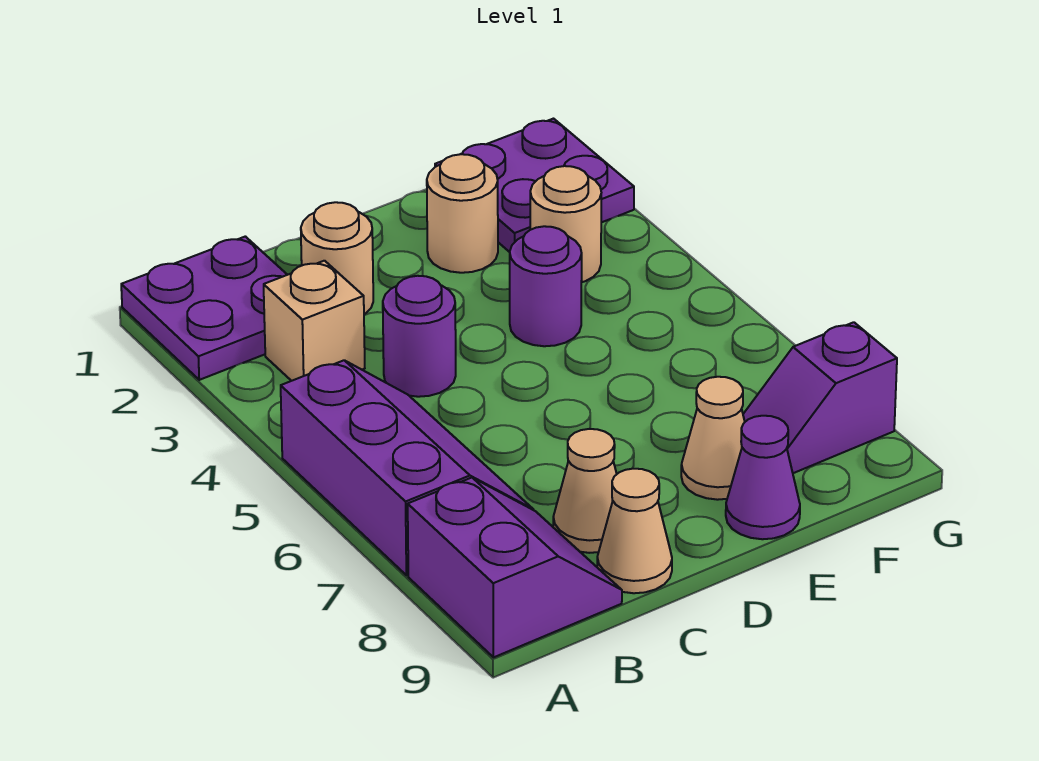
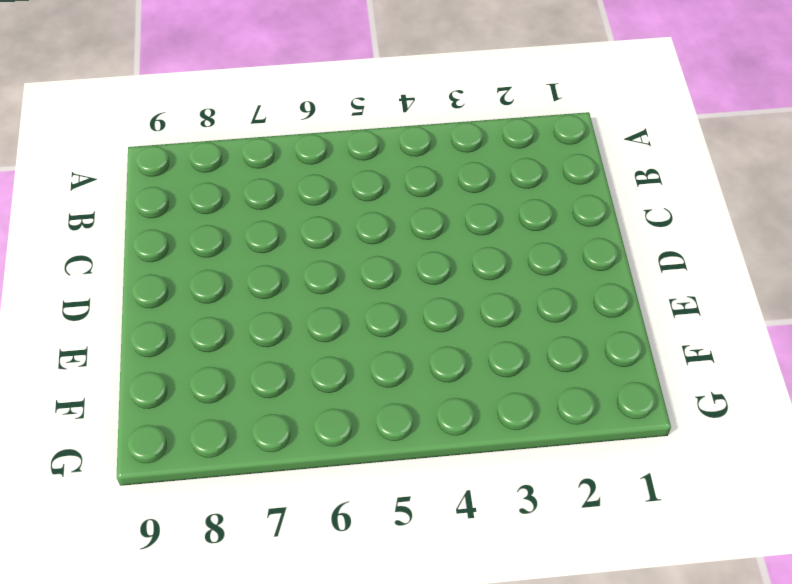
none -> purple 2x2 plate [121,236,287,380]
none -> purple 2x3 slope [281,360,534,575]
none -> purple 2x2 slope [408,478,622,657]

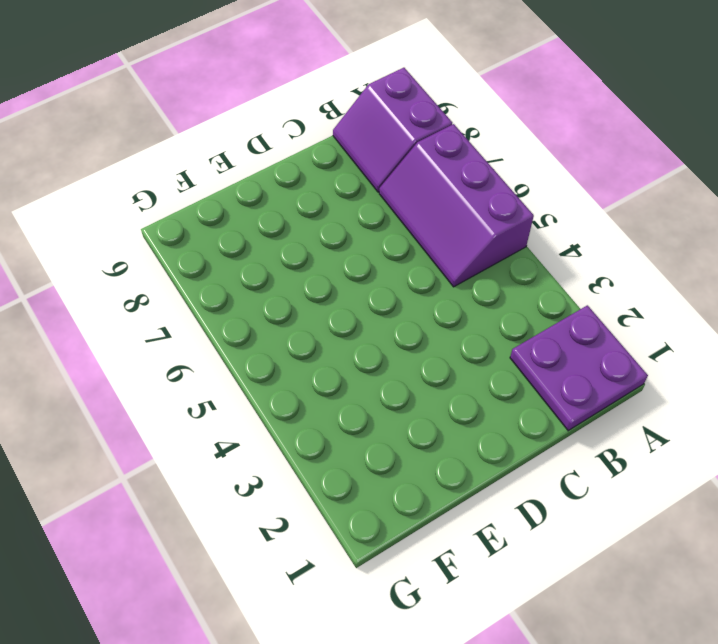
none -> tan 1x1 brick [264,261,365,381]
none -> tan 1x1 round brick [301,202,373,314]
none -> purple 1x1 round brick [383,276,456,397]

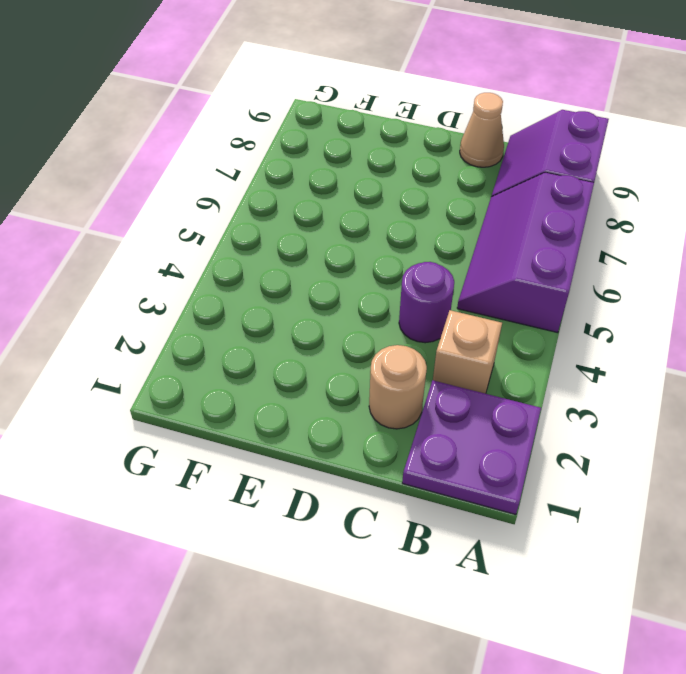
none -> tan 1x1 cone [553,429,617,553]
none -> tan 1x1 round brick [427,154,498,273]
none -> purple 1x1 round brick [510,226,582,346]

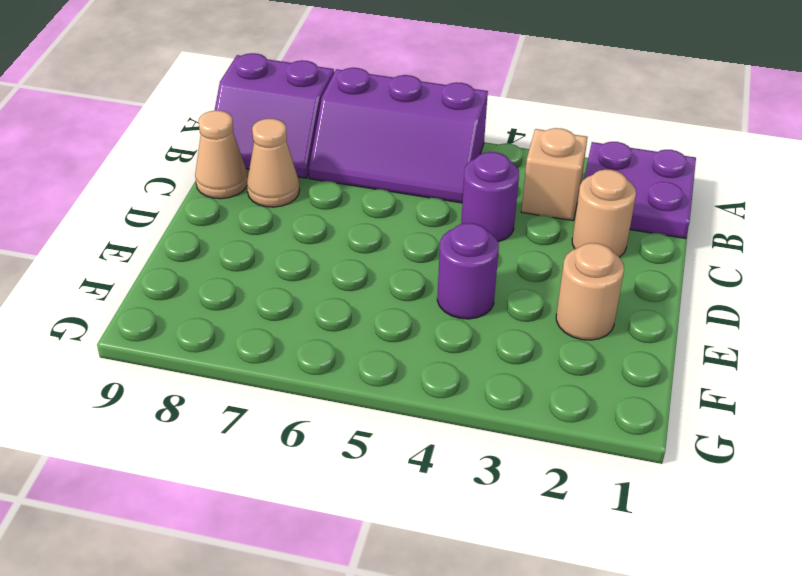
none -> tan 1x1 cone [681,377,745,500]
none -> purple 1x1 cone [726,416,800,539]
none -> purple 2x2 plate [435,119,634,252]

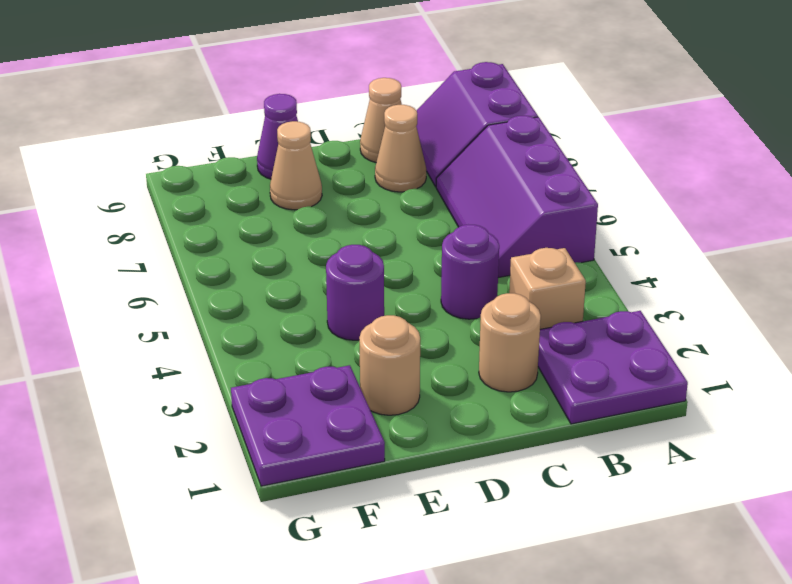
none -> tan 1x1 round brick [530,166,601,282]
none -> purple 1x2 slope [743,322,897,473]

